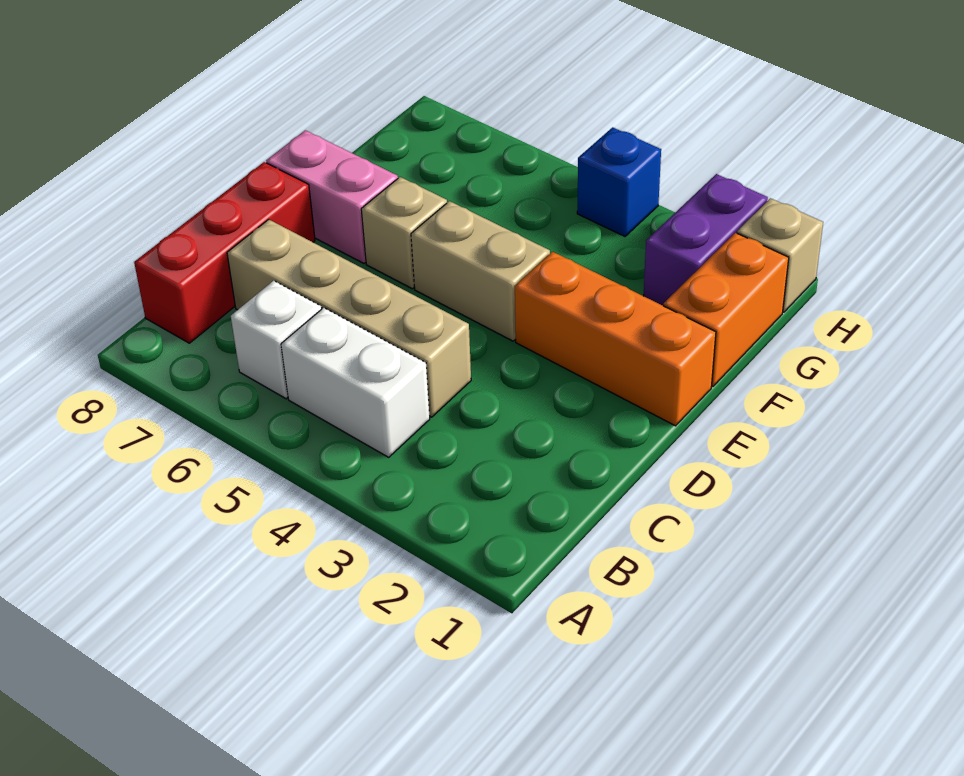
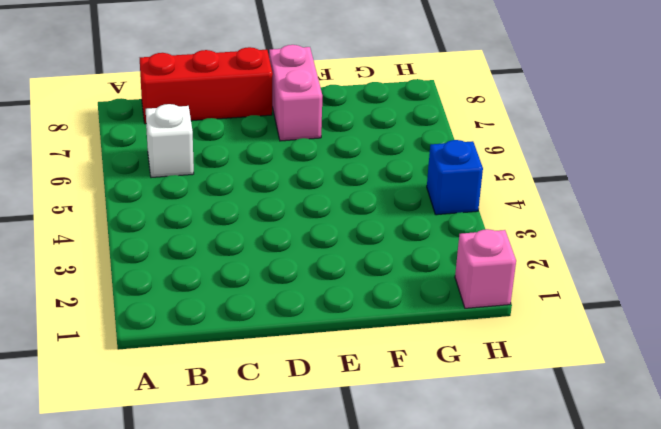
pink 1x1 brick [455,229,516,308] -> tan 1x1 brick [737,198,823,312]
none -> white 1x2 brick [281,308,430,457]
none -> tan 1x4 brick [227,219,471,417]
none -> orange 1x3 brick [515,252,716,426]

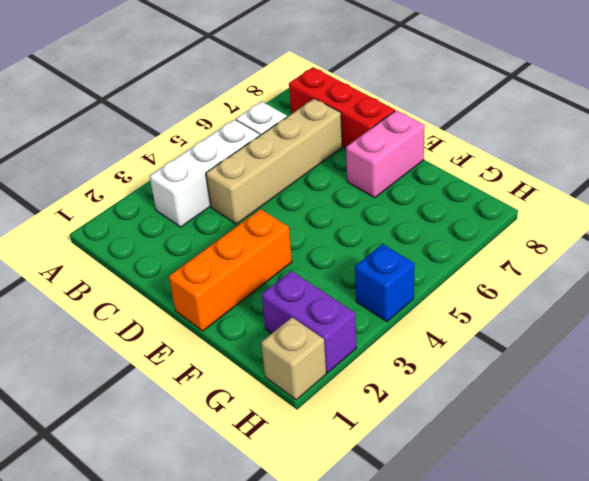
white 1x3 brick [150,119,260,227] -> white 1x2 brick [281,308,430,457]
none -> tan 1x2 brick [411,201,550,341]
none -> tan 1x1 brick [361,177,447,289]
none -> orange 1x2 brick [663,233,789,387]

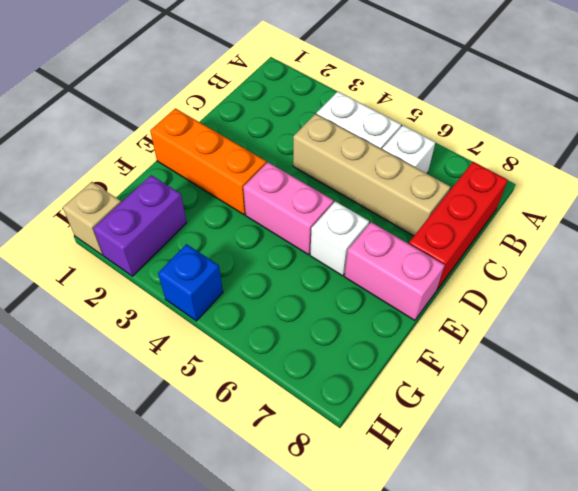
pink 1x2 brick [243,162,333,255] -> tan 1x2 brick [411,201,550,341]
white 1x1 brick [310,201,369,276] -> tan 1x1 brick [361,177,447,289]
none -> orange 1x2 brick [663,233,789,387]

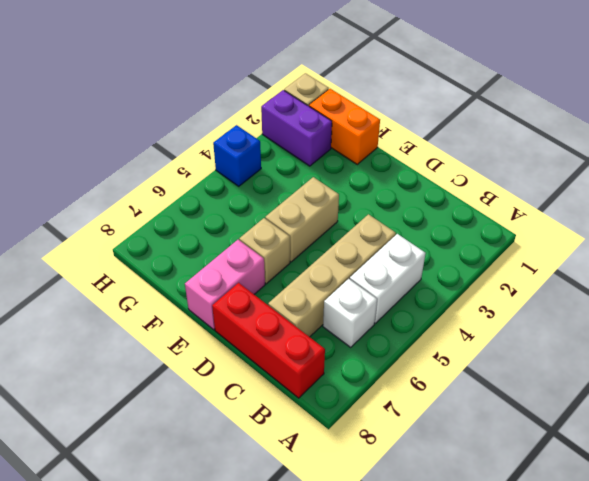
none -> orange 1x3 brick [515,252,716,426]

